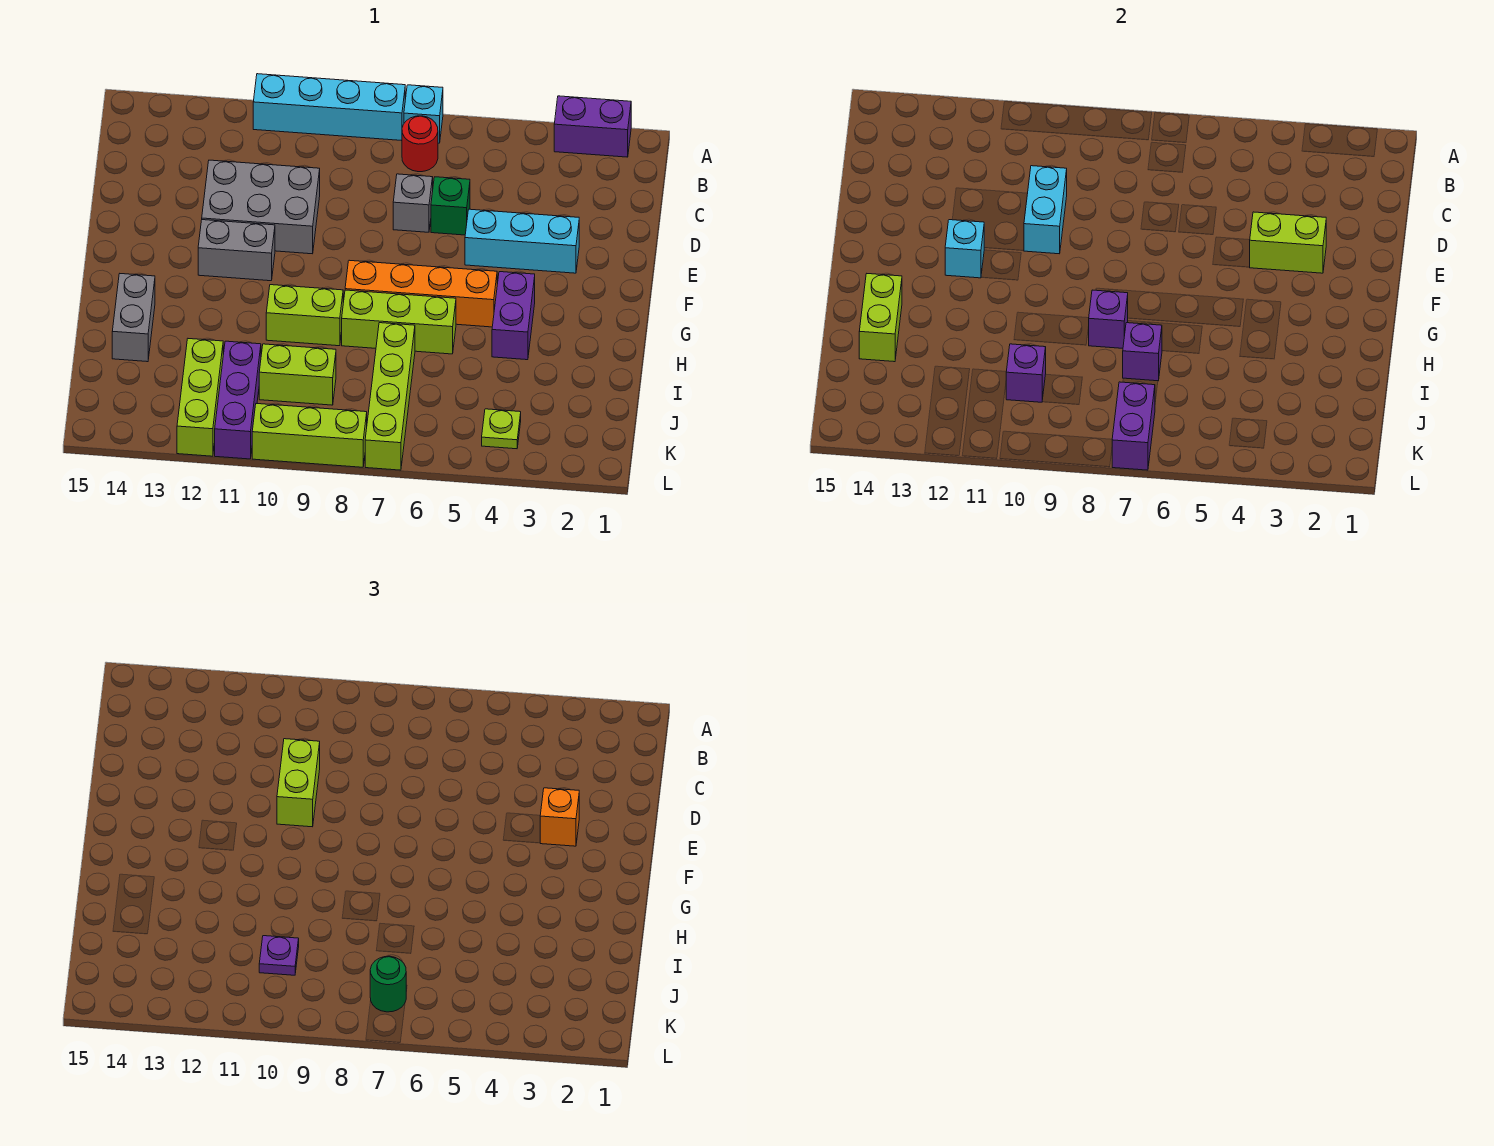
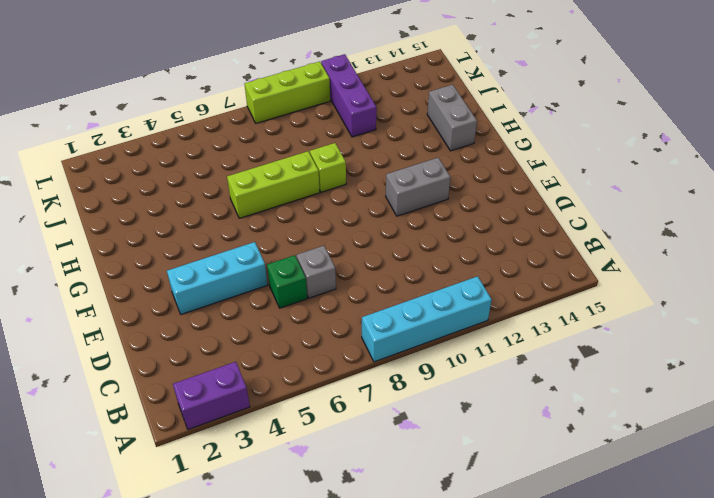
lime 1x1 brick [310,143,346,192] -> lime 1x2 brick [266,285,343,346]
none -> cyan 1x1 brick [404,85,443,143]
none -> red 1x1 round brick [402,116,438,172]
none -> grey 2x3 brick [202,160,320,254]
none -> purple 1x2 brick [492,272,535,360]

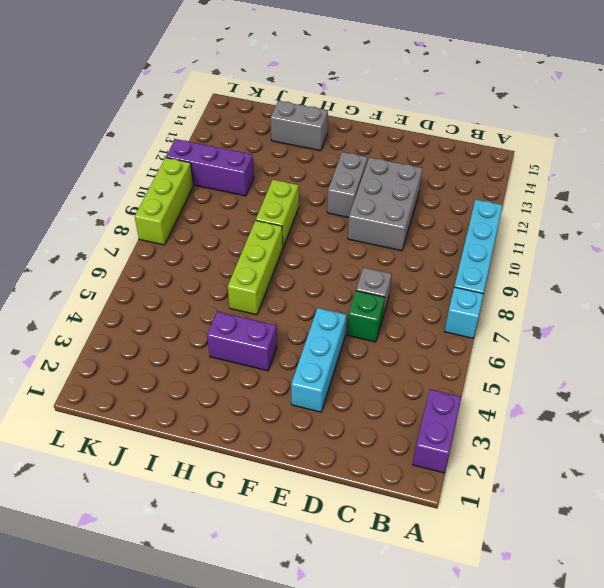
none -> red 1x1 round brick [402,116,438,172]
none -> orange 1x4 brick [345,260,497,327]
none -> lime 1x4 brick [365,323,415,470]
none -> lime 1x2 brick [259,344,336,405]

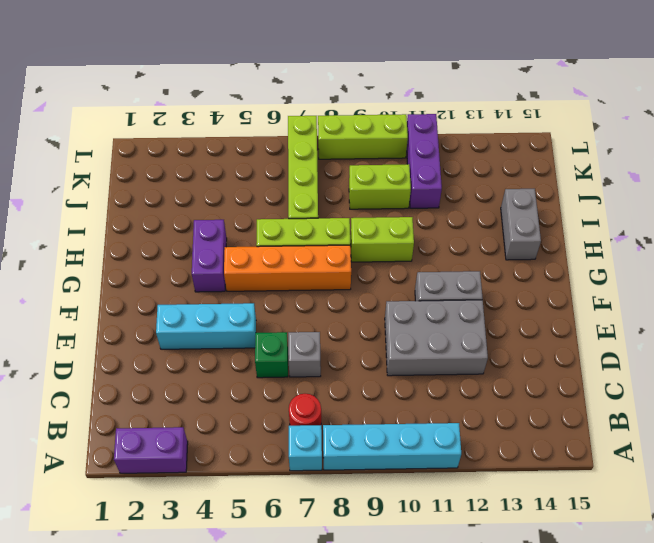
none -> lime 1x3 brick [177,339,223,456]
none -> lime 1x1 plate [482,409,521,449]
none -> cyan 1x2 brick [1024,166,1067,254]
none -> lime 1x2 brick [1250,212,1326,273]

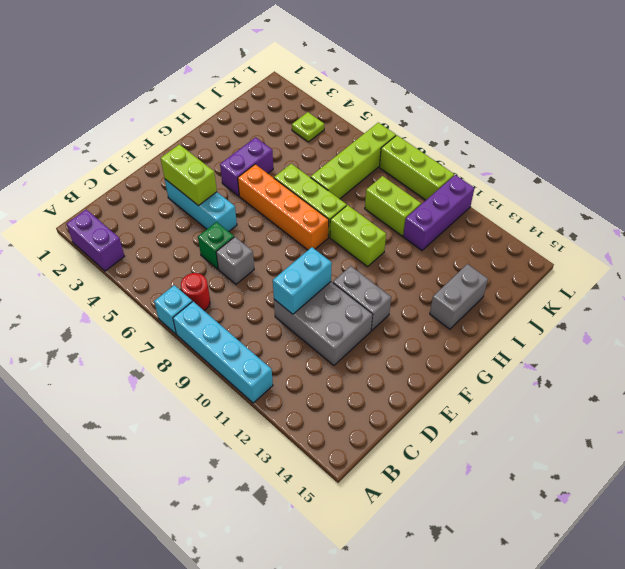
none -> lime 1x3 brick [177,339,223,456]
none -> cyan 1x1 brick [945,220,984,278]
none -> purple 1x1 brick [1089,290,1128,348]
none -> lime 1x2 brick [859,274,902,362]

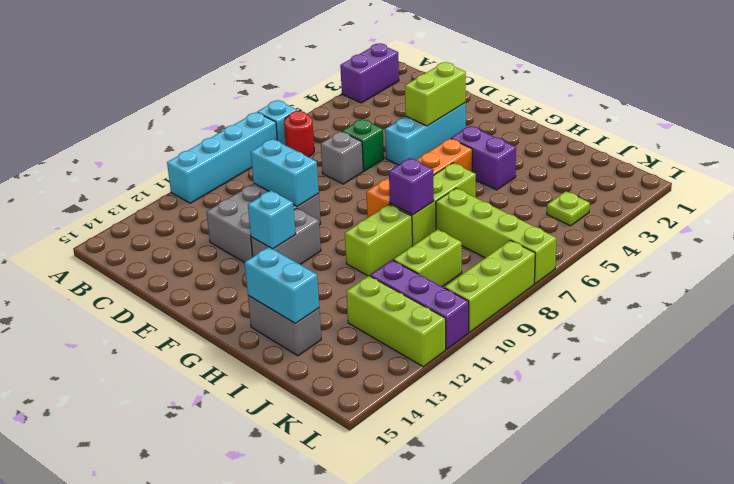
cyan 1x2 brick [245,247,319,323] -> lime 1x2 brick [859,274,902,362]
none -> purple 1x1 brick [1123,323,1162,381]
none -> purple 1x1 brick [1006,344,1046,402]
none -> purple 1x2 brick [1112,382,1155,470]
none -> lime 1x2 brick [277,739,320,827]

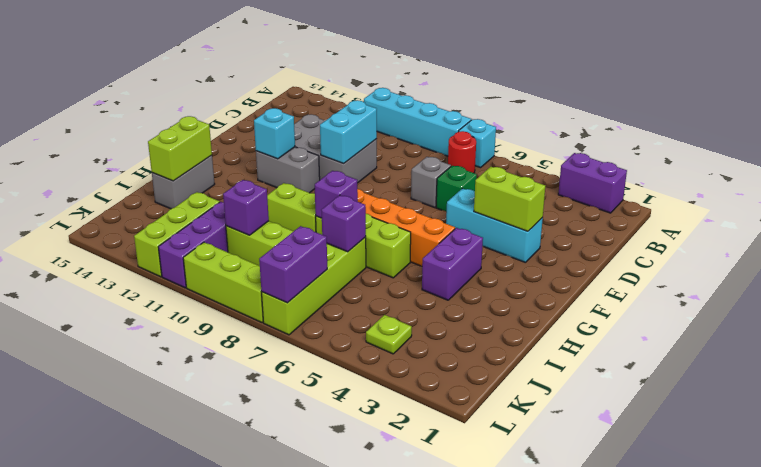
none -> lime 1x2 brick [277,739,320,827]
none -> orange 1x1 brick [540,788,579,846]
none -> purple 1x1 plate [259,936,299,975]
none -> green 1x1 round brick [370,956,406,1012]

